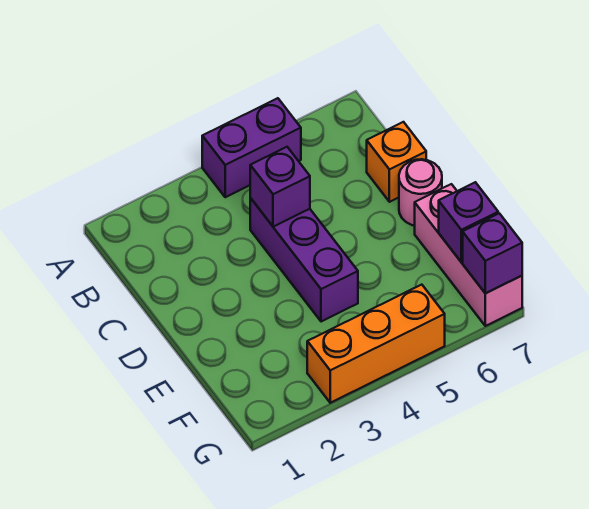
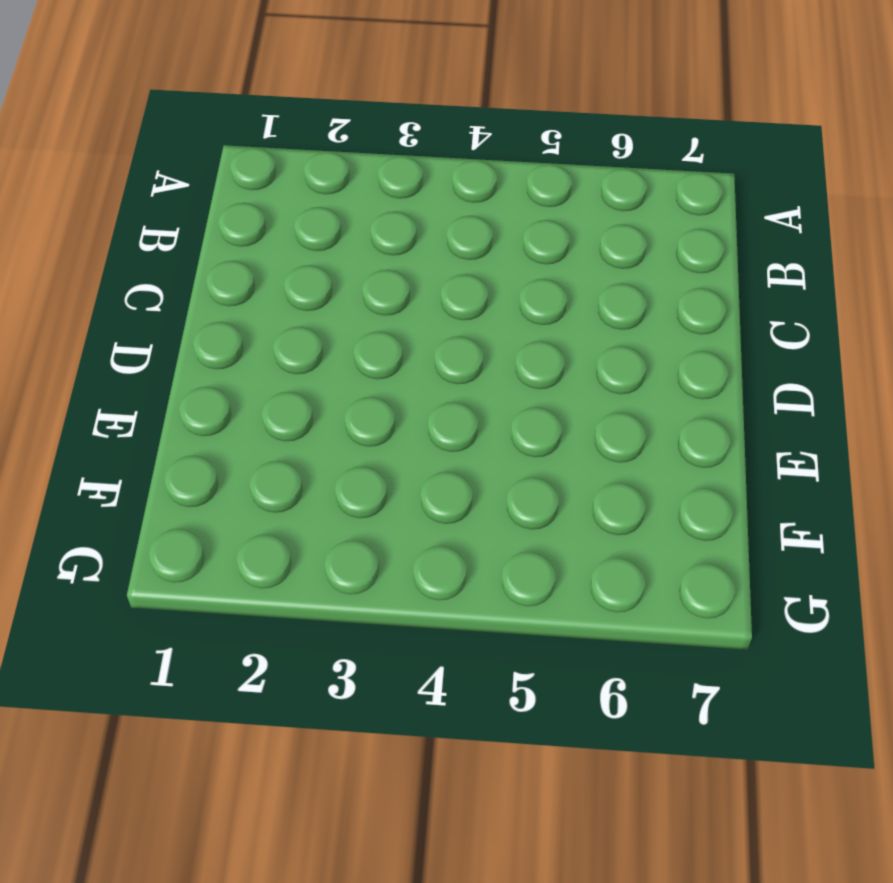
none -> purple 1x2 brick [202,98,301,197]
none -> purple 1x3 brick [250,198,358,322]

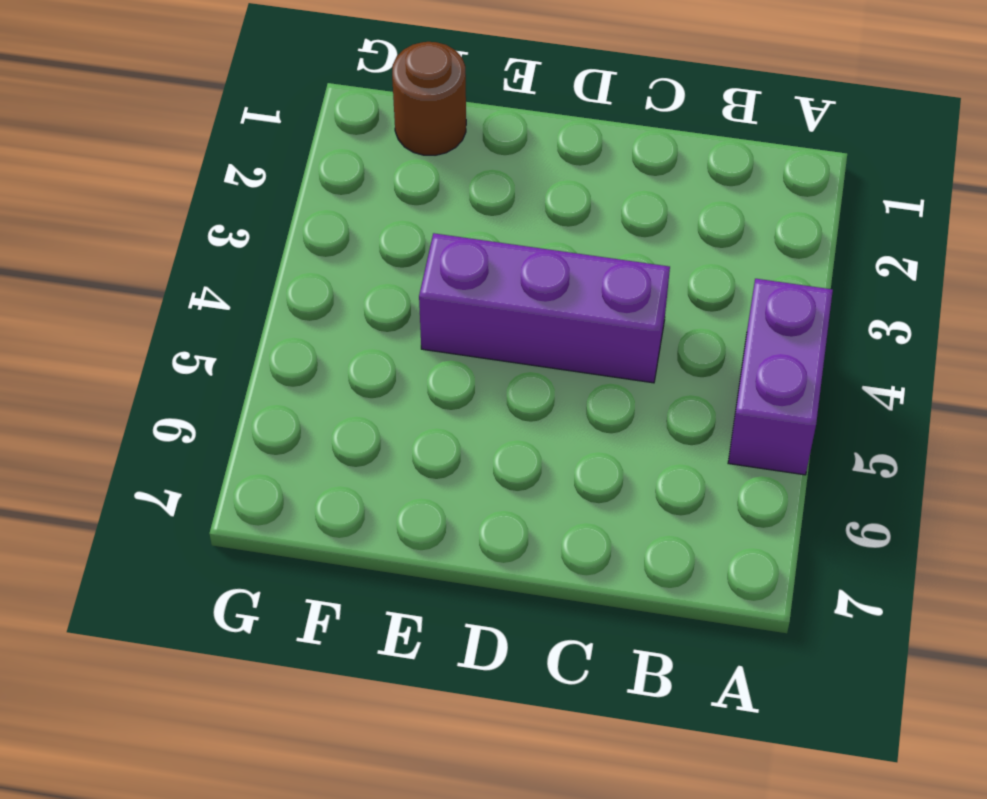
brown 1x1 round brick [392,42,466,155] -> none
none -> orange 1x1 brick [367,122,426,202]
none -> pink 1x1 round brick [399,159,442,226]

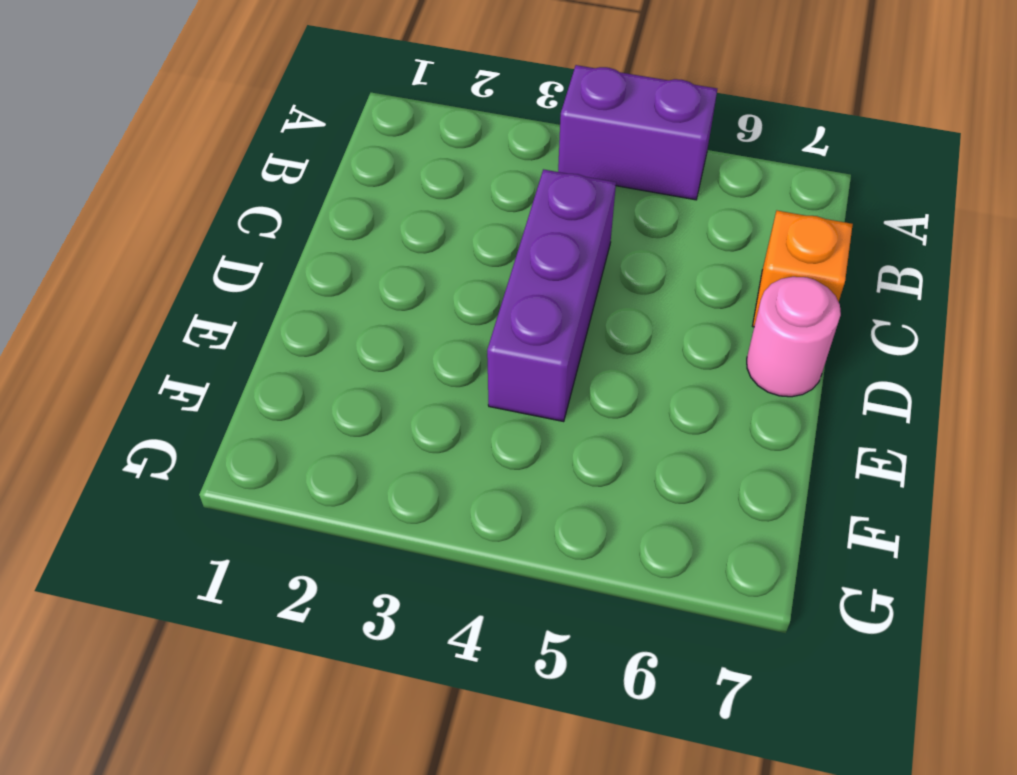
none -> pink 1x3 brick [415,184,522,326]
none -> orange 1x3 brick [307,285,445,403]

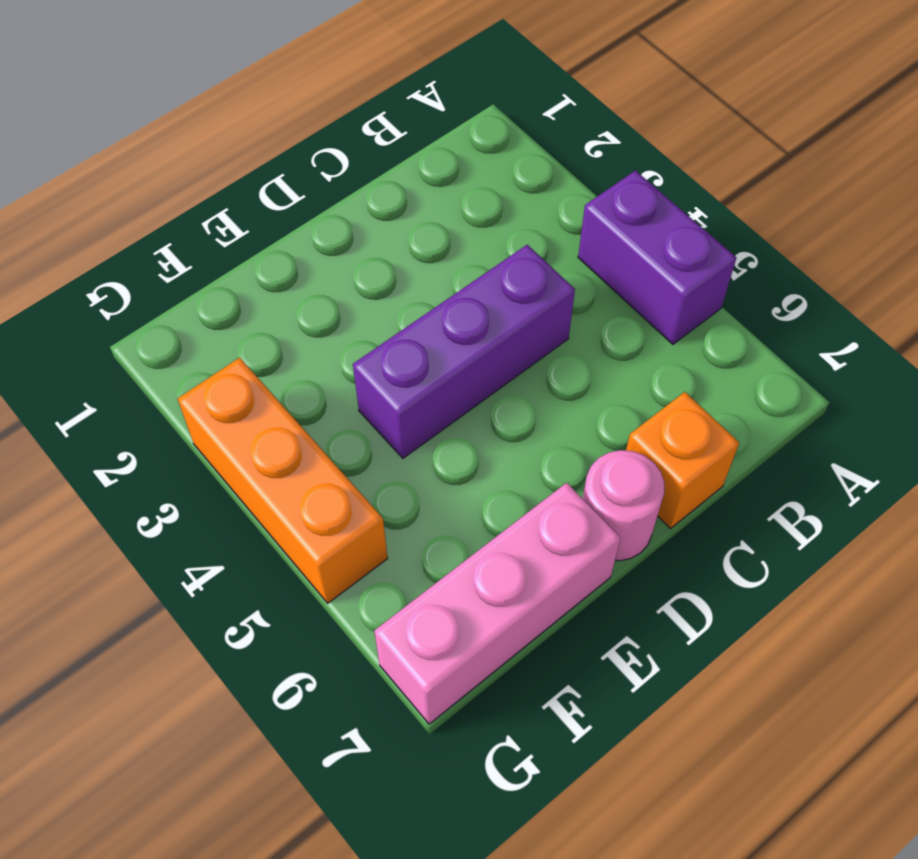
none -> purple 1x1 brick [250,147,310,227]
none -> purple 1x1 brick [439,182,498,262]

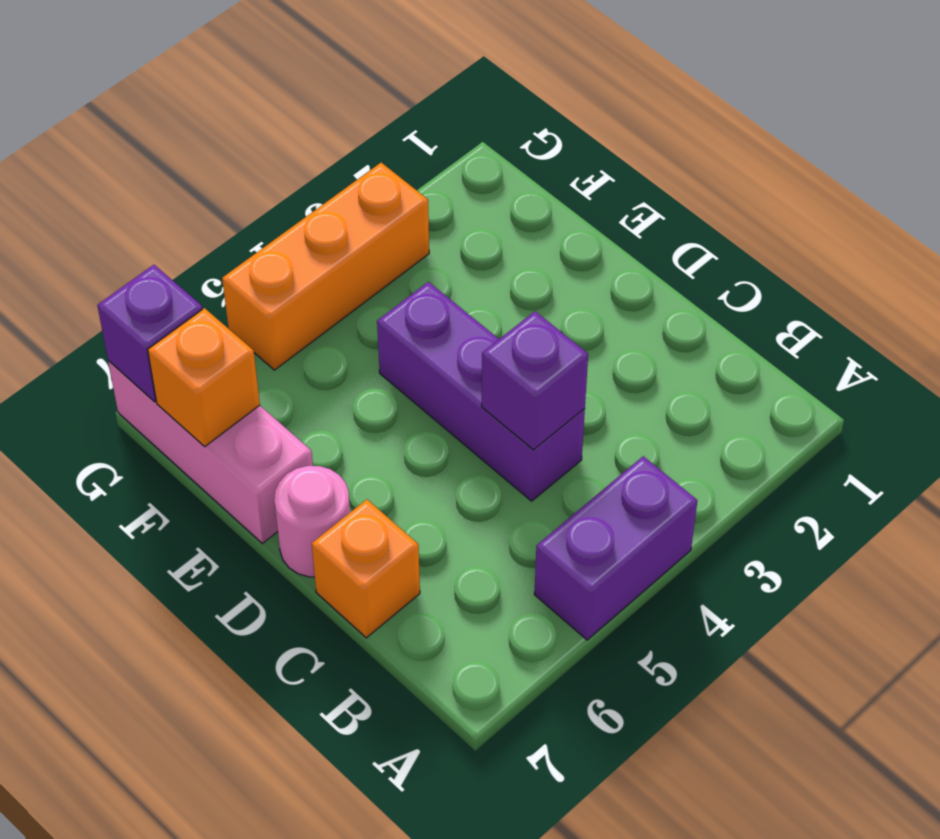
orange 1x1 brick [148,308,260,446] -> purple 1x1 brick [439,182,498,262]

